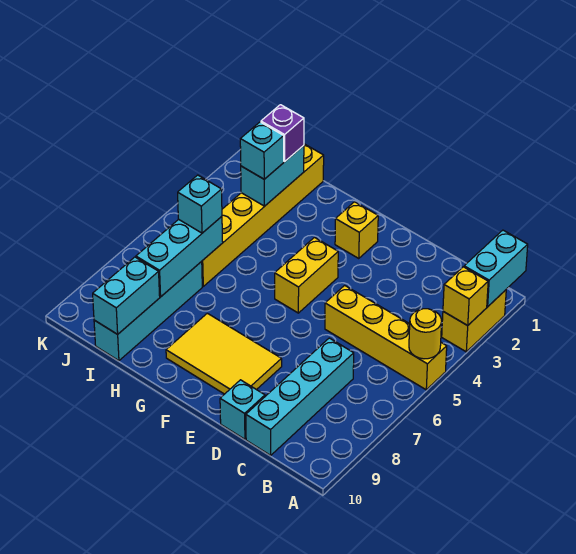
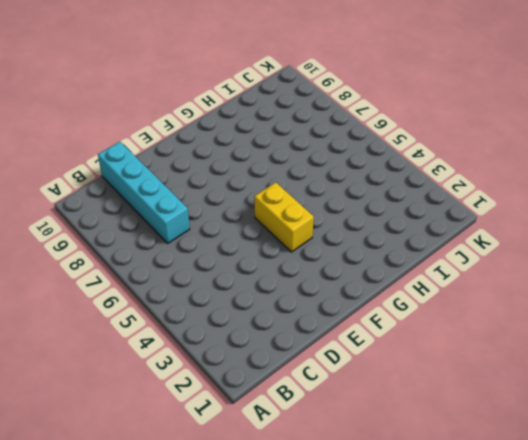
none -> yellow 1x2 brick [442,290,506,352]
none -> yellow 1x4 brick [325,285,447,390]
none -> cyan 1x1 brick [220,380,265,439]

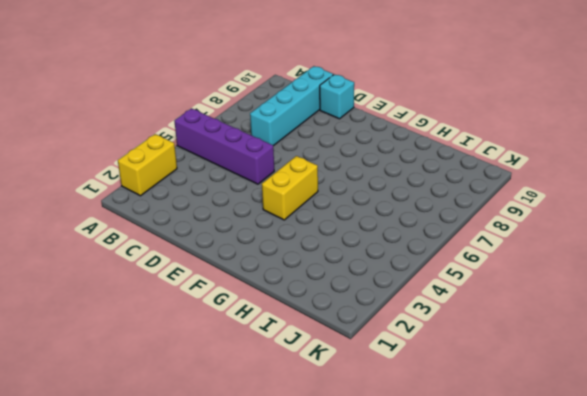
purple 1x4 brick [174,108,274,184] -> yellow 1x4 brick [325,285,447,390]
none -> yellow 2x3 tile [166,313,282,394]
none -> yellow 1x1 brick [335,202,378,258]
none -> yellow 1x6 brick [201,144,324,286]

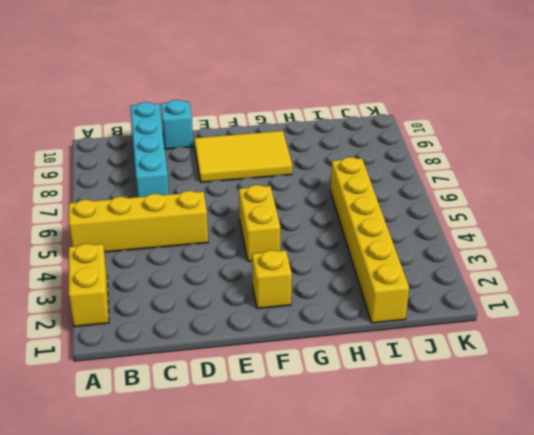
none -> cyan 1x4 brick [94,262,202,361]
none -> cyan 1x2 brick [464,230,528,307]
none -> yellow 1x1 brick [443,267,488,325]

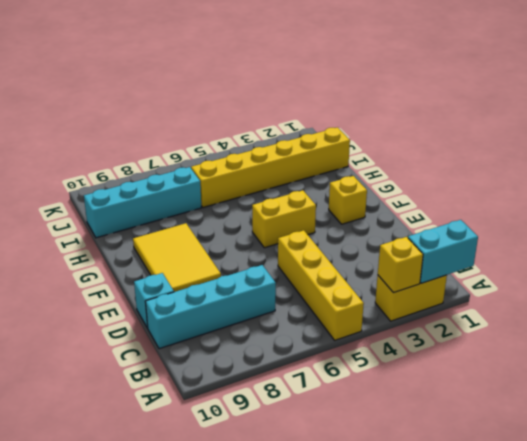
none -> yellow 1x1 round brick [409,309,442,359]
none -> cyan 1x2 brick [241,145,304,206]
none -> cyan 1x3 brick [136,217,223,297]

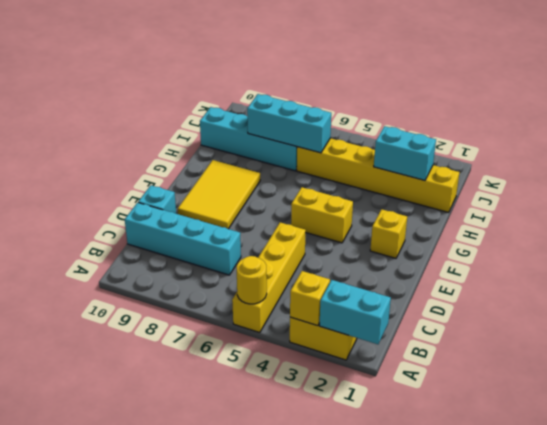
none -> cyan 1x2 brick [93,257,160,334]
none -> purple 1x1 brick [261,105,304,161]
none -> cyan 1x1 brick [240,122,284,179]

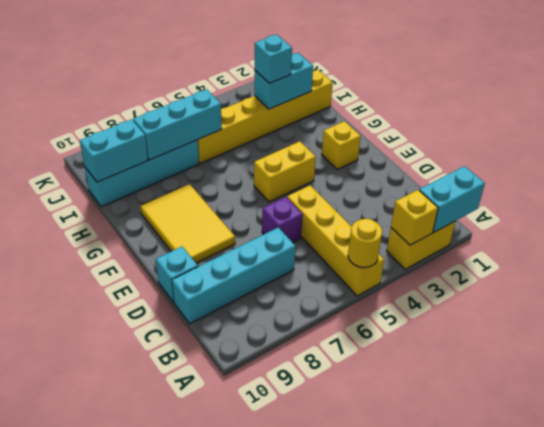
purple 1x1 brick [262,197,303,243] -> purple 1x1 brick moved to [261,105,304,161]
none -> cyan 1x1 brick [178,175,222,233]

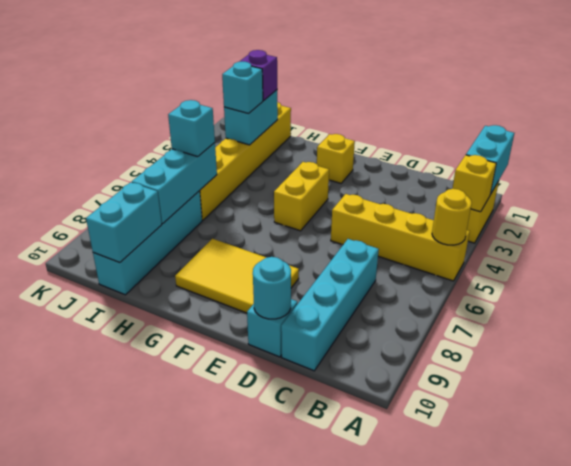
cyan 1x1 round brick [253,257,291,319] -> none

